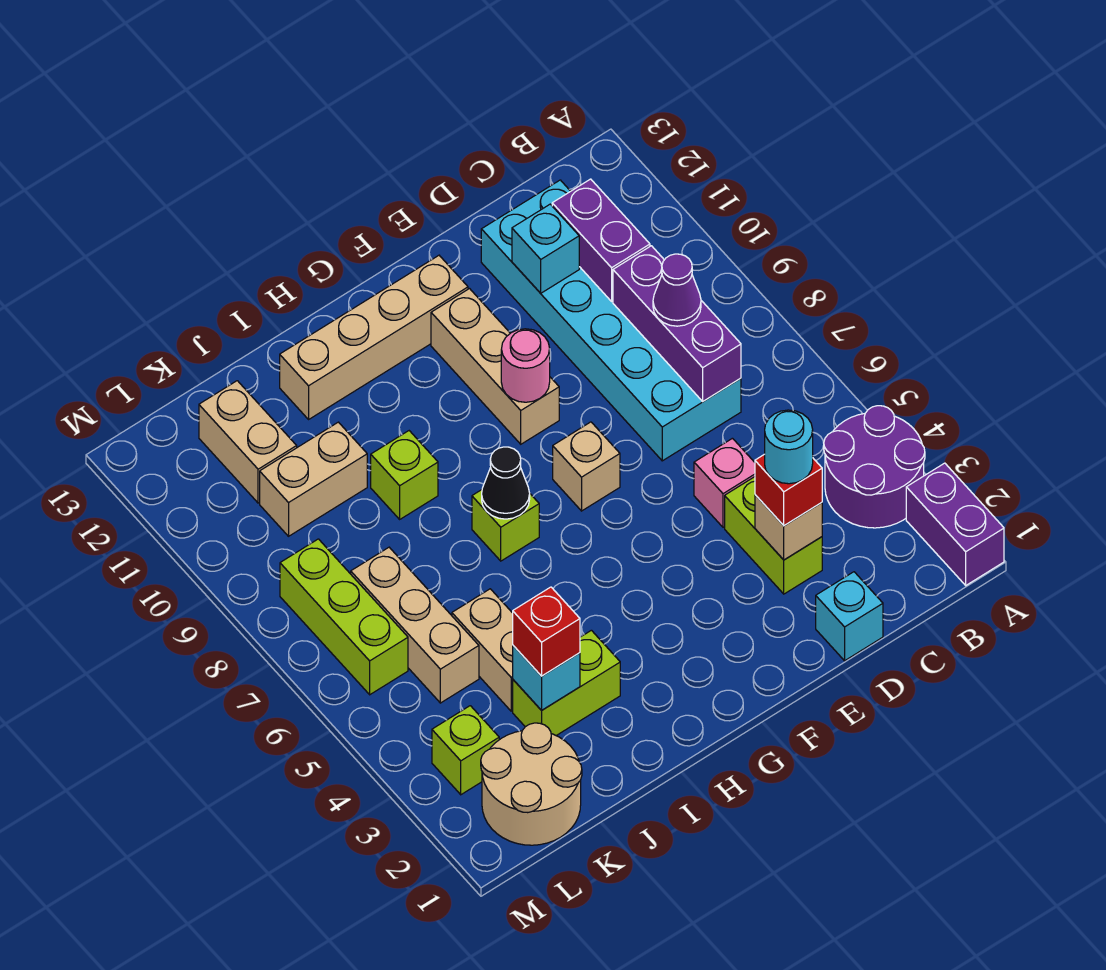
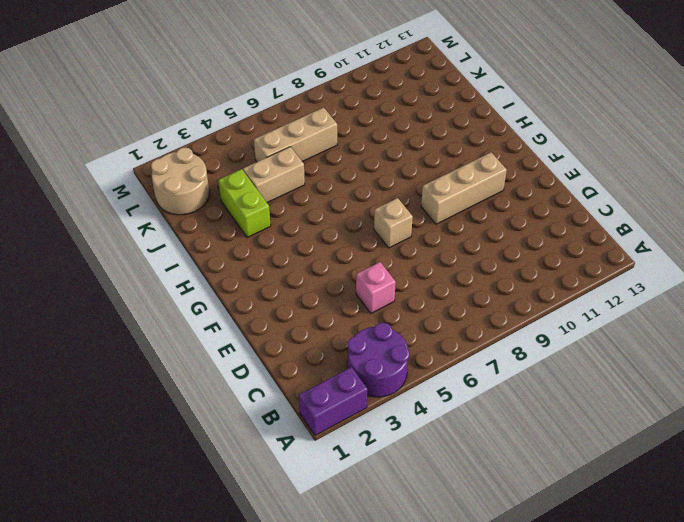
none -> cyan 2x6 brick [481,180,741,461]
none -> cyan 1x1 brick [816,572,883,661]
none -> lime 1x2 brick [725,477,822,594]
none -> tan 1x4 brick [280,255,468,419]

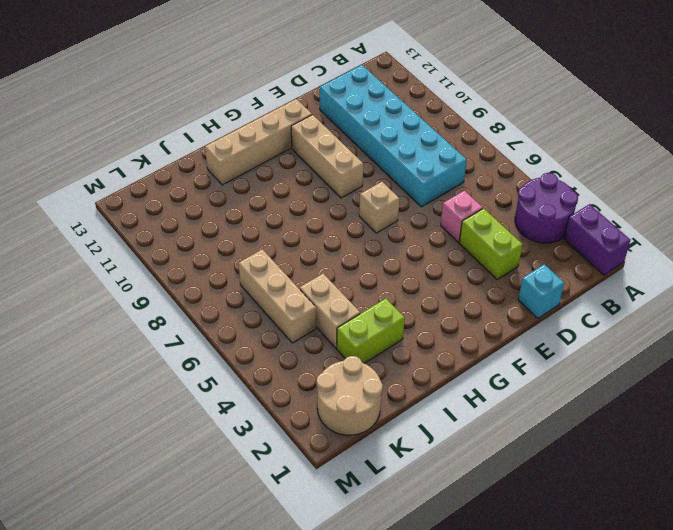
none -> lime 1x1 brick [472,490,539,561]
none -> lime 1x1 brick [371,431,438,519]
none -> tan 1x2 brick [260,422,367,536]
none -> tan 1x2 brick [199,381,297,503]

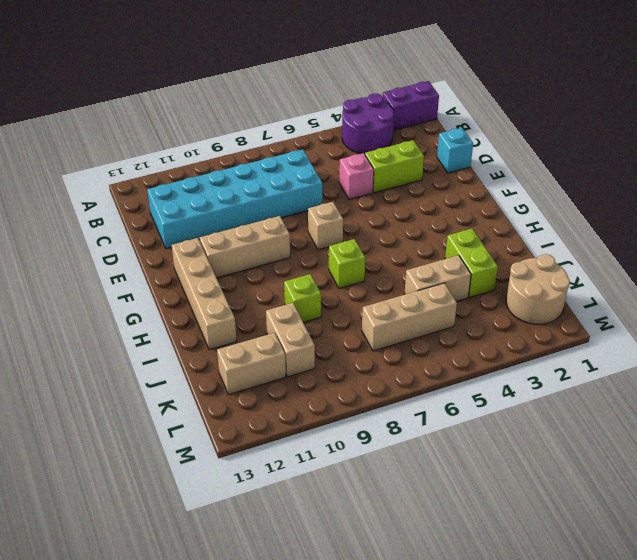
none -> lime 1x1 brick [432,706,499,795]
none -> lime 1x3 brick [280,539,408,695]
none -> purple 1x3 brick [613,246,741,401]
none -> purple 1x2 brick [552,179,650,301]

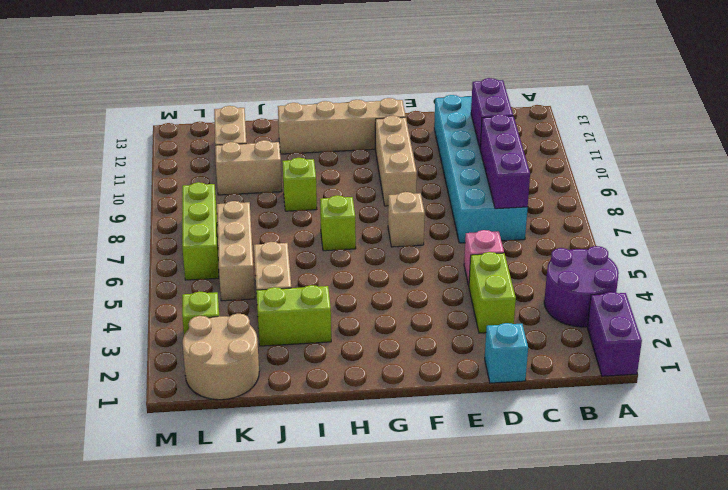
none -> tan 1x1 brick [755,495,822,560]
none -> cyan 1x1 brick [512,204,579,293]
none -> pink 1x1 round brick [501,329,550,402]
none -> black 1x1 cone [482,447,530,519]

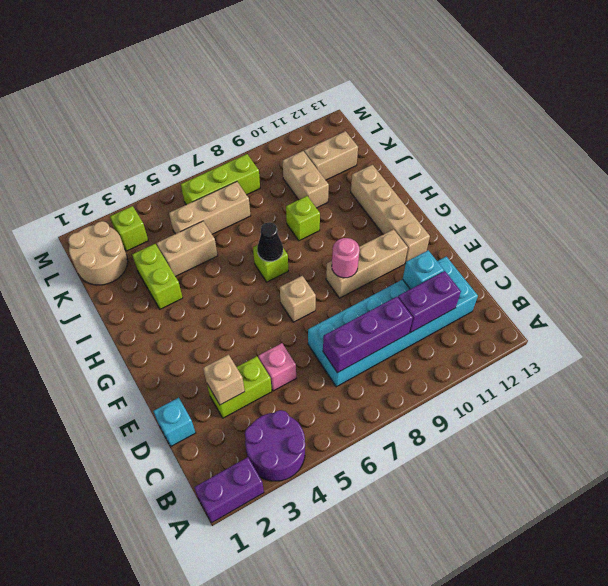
none -> cyan 1x1 brick [513,646,580,710]
none -> purple 1x1 cone [653,254,701,326]
none -> red 1x1 brick [755,454,822,526]
none -> red 1x1 brick [513,587,580,676]

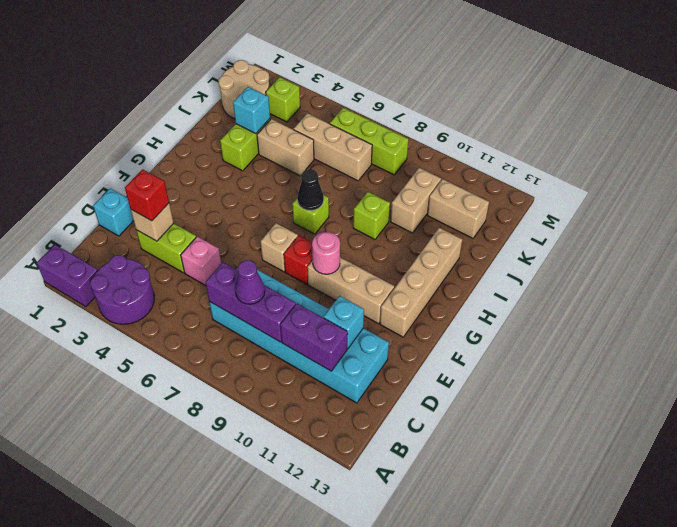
red 1x1 brick [284,236,313,284] -> red 1x1 brick moved to [513,587,580,676]
none -> cyan 1x1 round brick [765,410,813,484]

